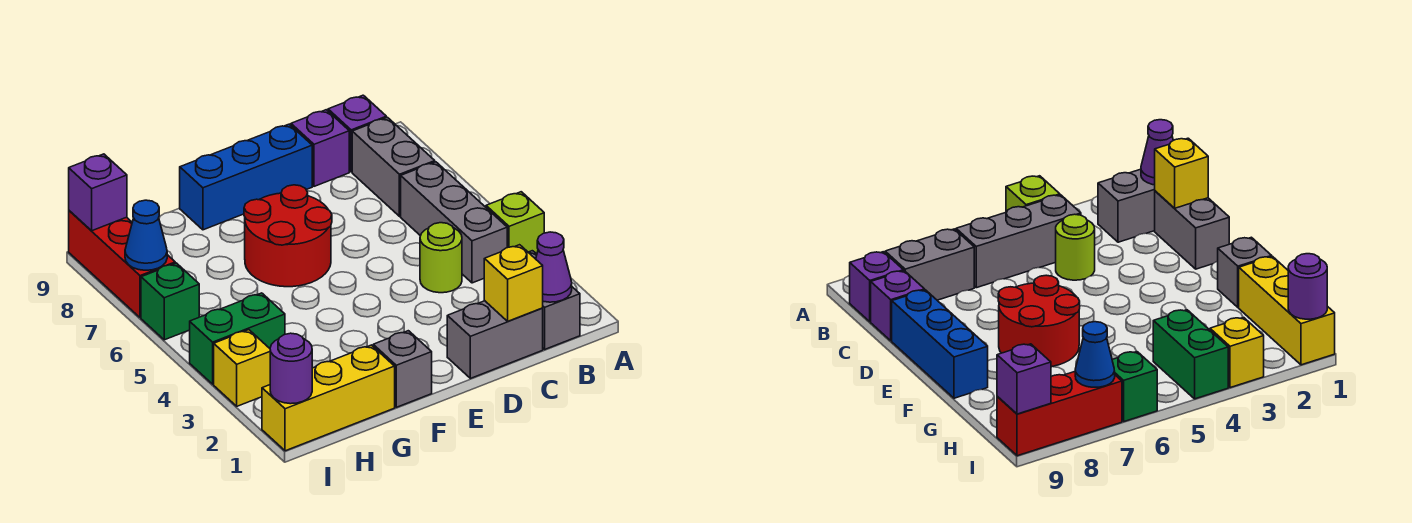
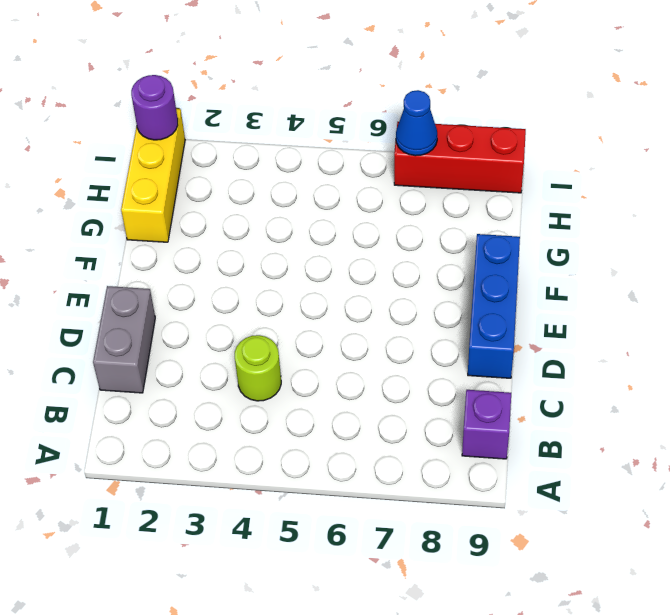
none -> lime 1x1 brick [486,192,544,254]
none -> grey 1x2 brick [528,251,580,349]
none -> grey 1x3 brick [401,162,507,283]

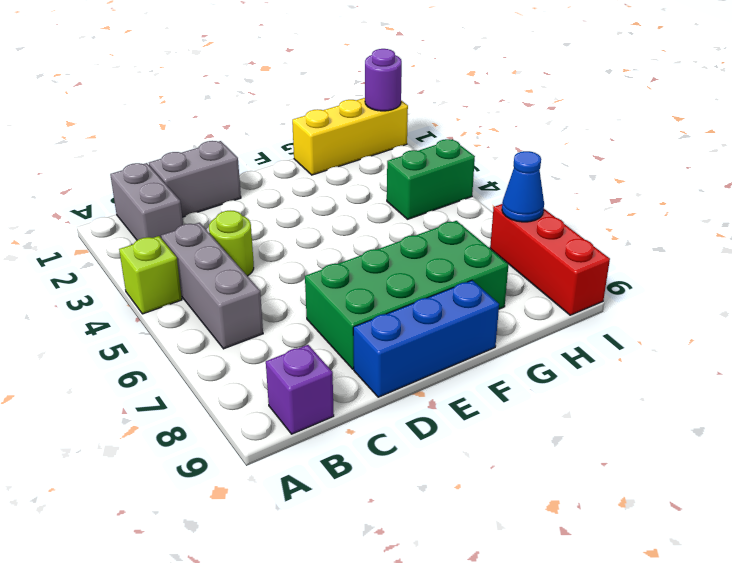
green 2x4 brick [305,221,509,369] -> red 2x2 round brick [244,185,332,287]
none -> grey 1x2 brick [352,117,435,216]
none -> purple 1x1 brick [291,110,349,186]
none -> grey 1x1 brick [373,331,432,407]

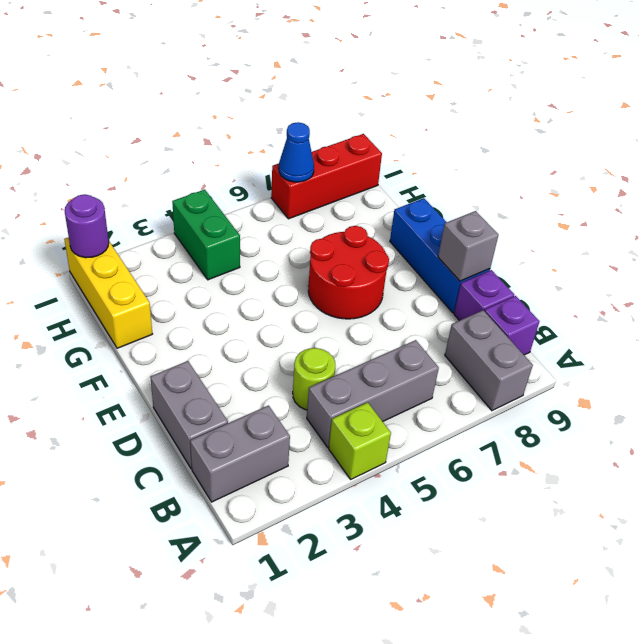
grey 1x2 brick [445,310,533,411] -> grey 1x2 brick turned to [352,117,435,216]
grey 1x1 brick [438,211,498,281] -> grey 1x1 brick moved to [373,331,432,407]
none -> yellow 1x1 brick [214,330,270,406]
none -> green 1x1 brick [141,263,199,340]
none -> purple 1x1 cone [536,232,572,302]

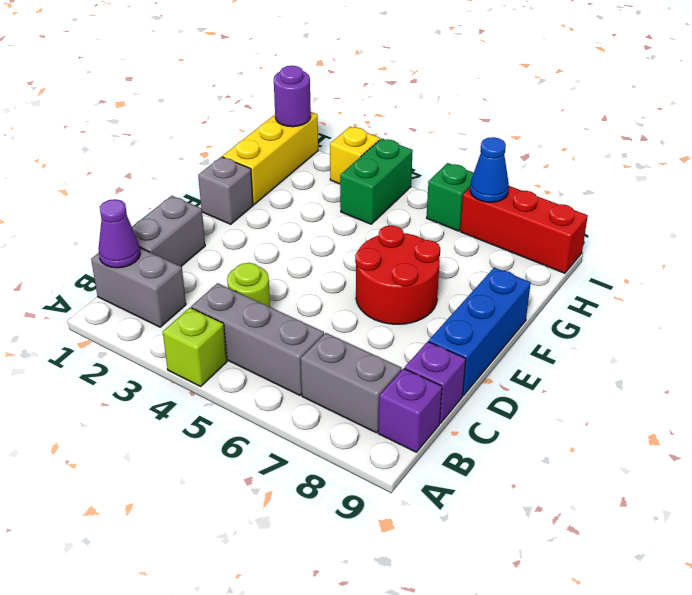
none -> yellow 1x1 brick [484,245,543,321]
none -> purple 1x1 brick [69,154,127,231]

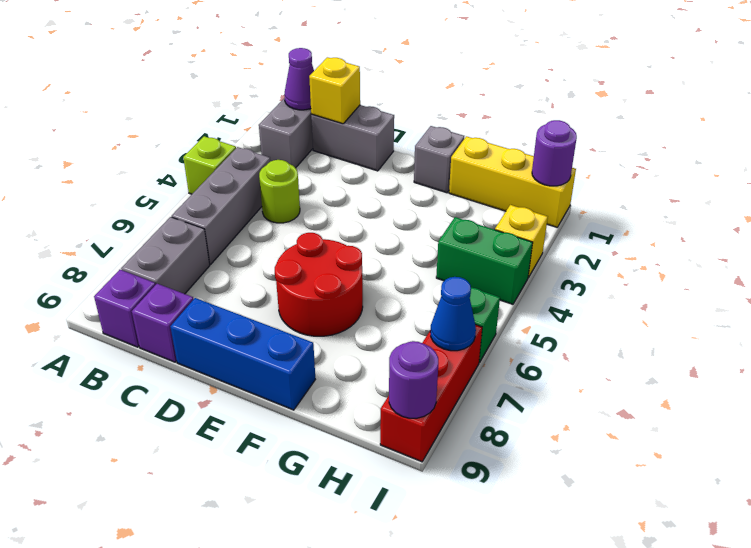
purple 1x1 round brick [389,341,438,418] -> purple 1x1 brick [69,154,127,231]

